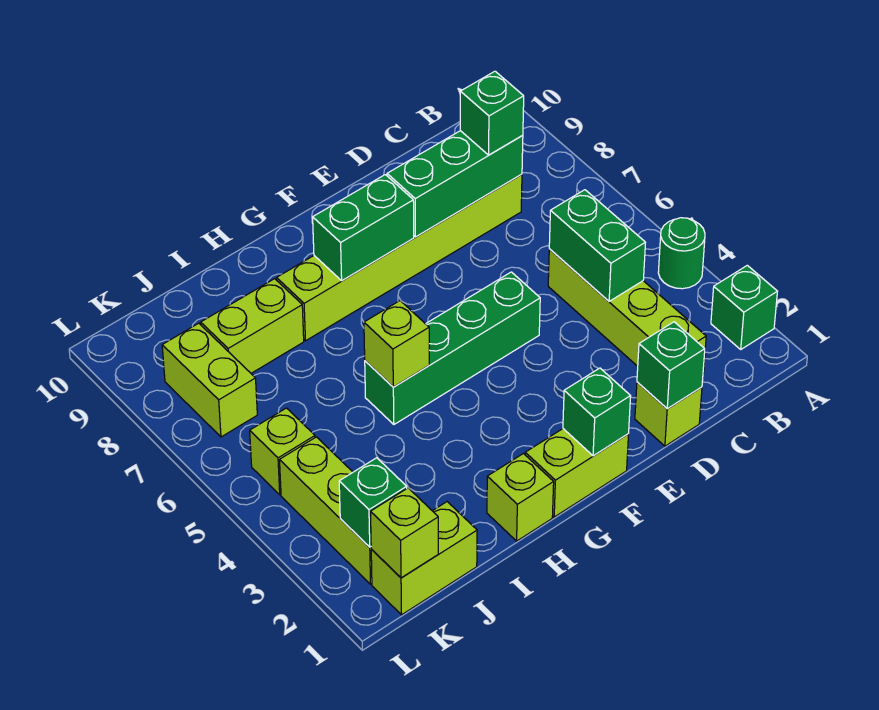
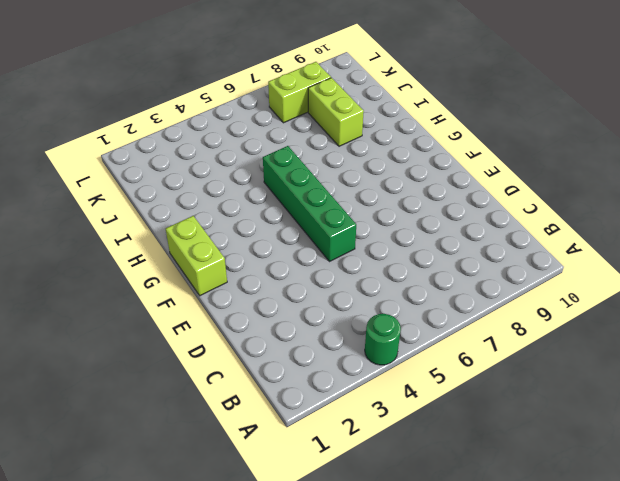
none -> green 1x1 brick [711,265,777,349]
none -> lime 1x4 brick [548,249,706,373]
none -> lime 1x6 brick [277,174,522,341]

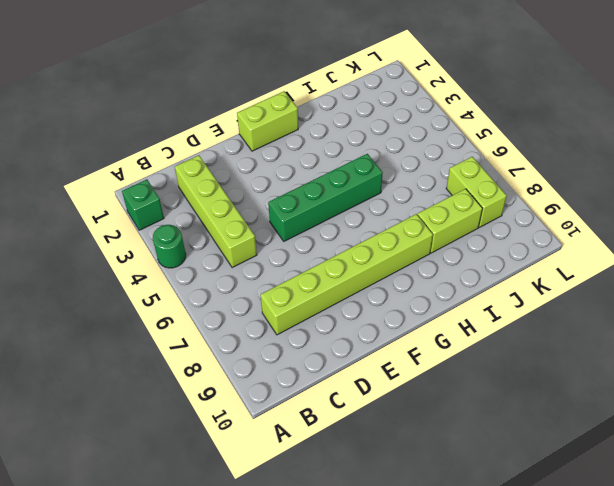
none -> lime 1x1 brick [635,382,702,446]
none -> lime 1x1 brick [487,454,554,541]
none -> lime 1x2 brick [371,502,477,615]

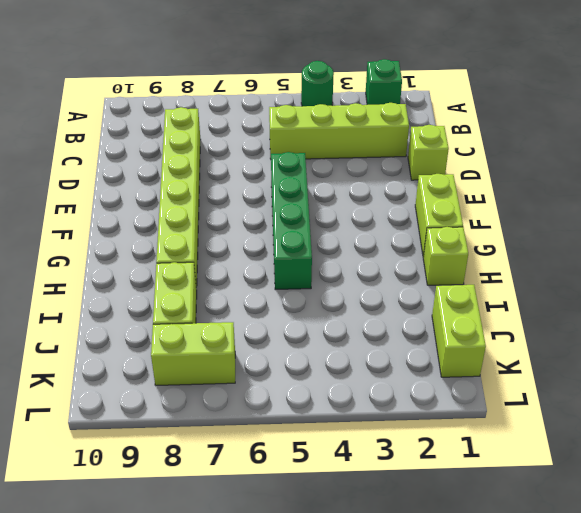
none -> lime 1x3 brick [280,437,372,584]
none -> lime 1x1 brick [250,408,315,495]
none -> green 1x2 brick [549,190,646,301]

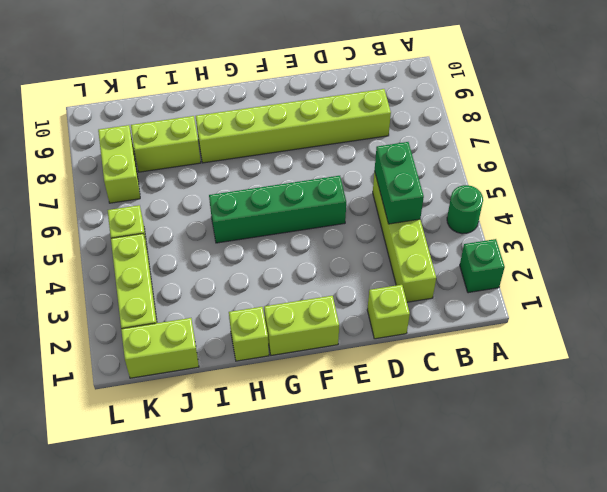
none -> green 1x3 brick [387,131,523,237]
none -> green 1x1 brick [637,322,705,409]
none -> green 1x1 brick [563,368,631,456]

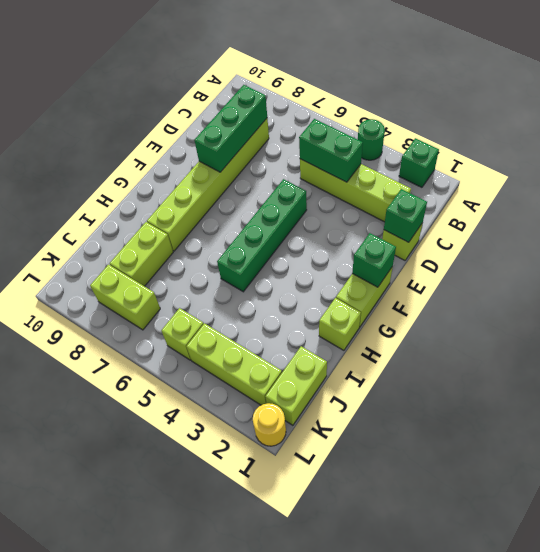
yellow 1x1 round brick [253,403,286,446] -> none
none -> green 1x2 brick [313,175,414,281]
none -> lime 1x1 brick [364,301,429,387]
none -> lime 1x1 brick [371,488,438,578]

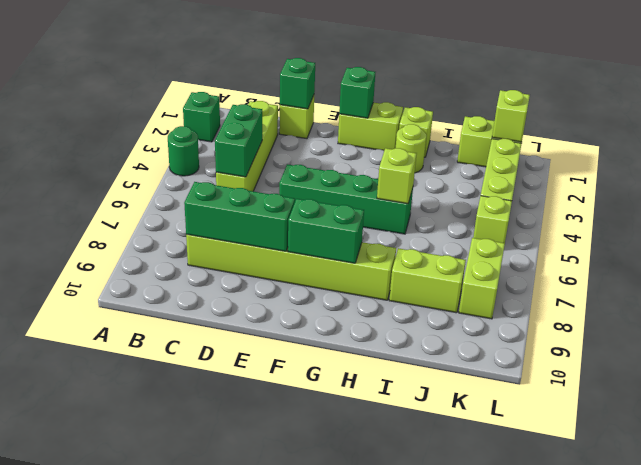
lime 1x1 round brick [396,124,426,173] -> none
none -> green 1x1 brick [339,458,407,547]
none -> green 1x1 brick [460,71,524,155]

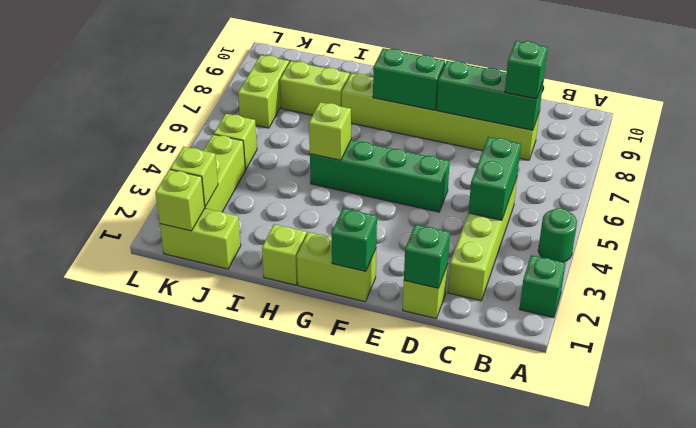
lime 1x1 brick [170,147,218,206] -> green 1x1 brick [339,458,407,547]

